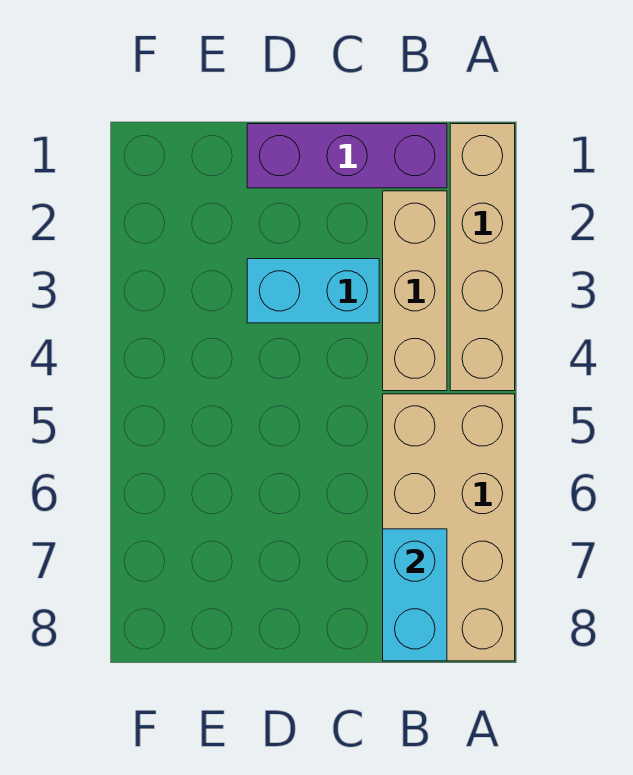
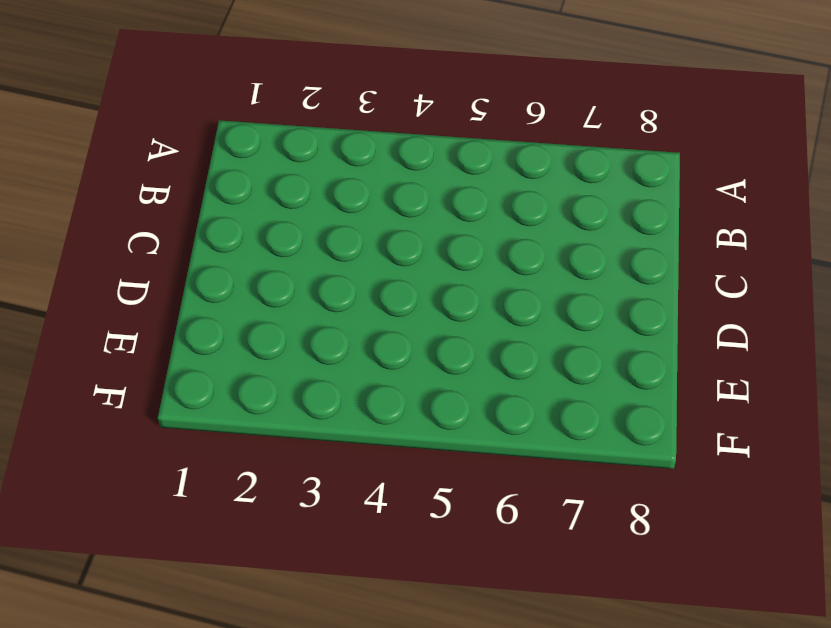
none -> tan 1x4 brick [450,124,515,391]
none -> tan 2x4 brick [383,394,515,661]

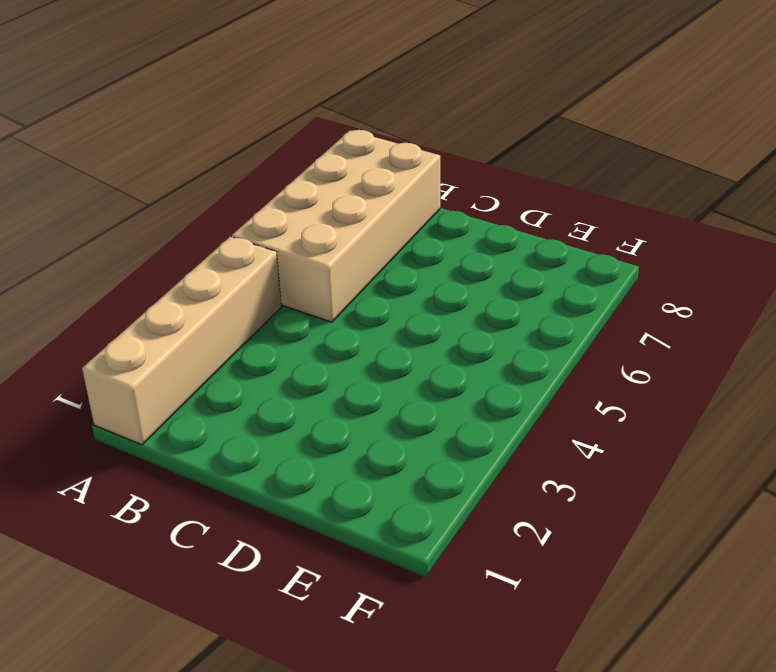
none -> purple 1x3 brick [247,124,447,188]
none -> tan 1x3 brick [383,191,447,391]

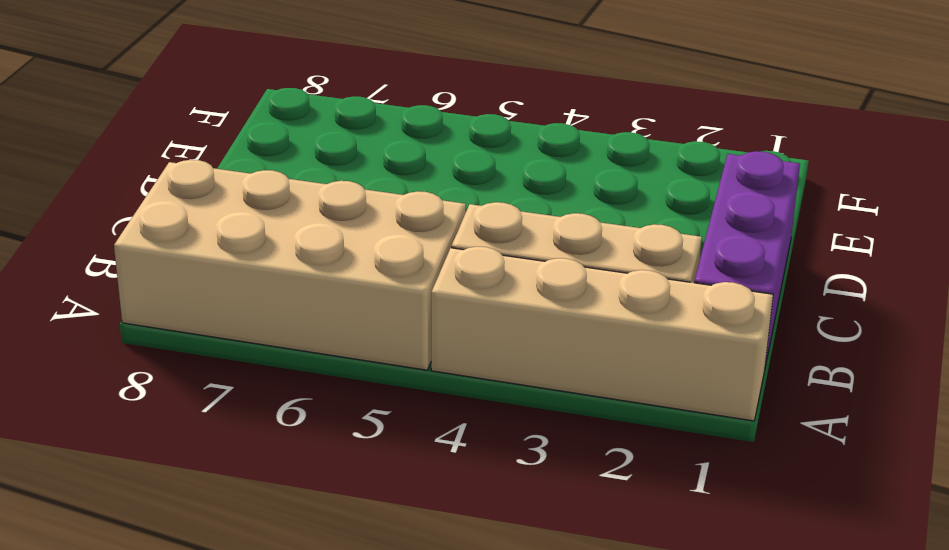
none -> cyan 1x2 brick [247,259,379,323]
none -> cyan 1x2 brick [383,529,447,661]

